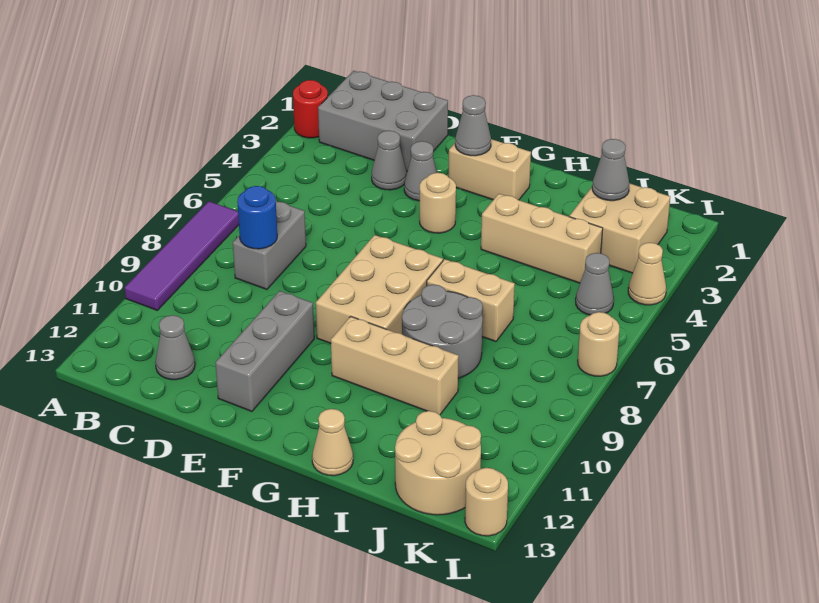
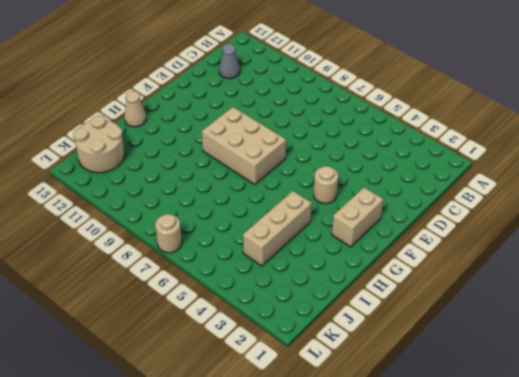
none -> red 1x1 round brick [293,80,328,138]
none -> purple 1x4 tile [125,201,239,310]
none -> grey 2x3 brick [318,71,448,171]

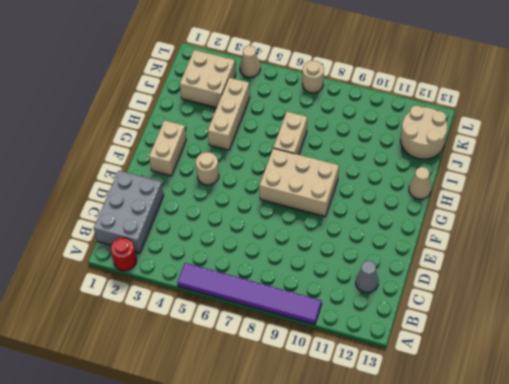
purple 1x6 tile [177,263,322,325] -> purple 1x4 tile [125,201,239,310]
none -> grey 1x2 brick [233,201,306,290]
none -> grey 1x1 cone [371,130,407,190]
none -> grey 1x1 cone [404,141,437,201]

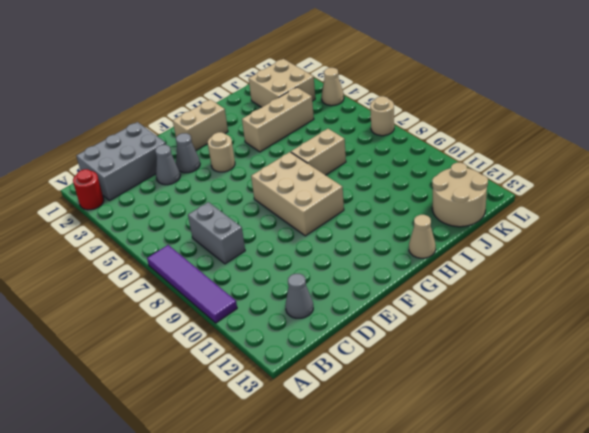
none -> grey 1x3 brick [215,291,314,412]
none -> tan 1x3 brick [331,316,459,415]
none -> grey 2x2 round brick [402,284,483,378]

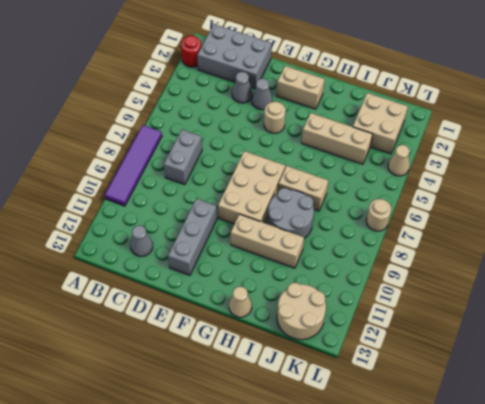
none -> grey 1x1 cone [576,253,614,315]
none -> tan 1x1 round brick [465,468,508,536]
none -> blue 1x1 round brick [237,186,277,249]

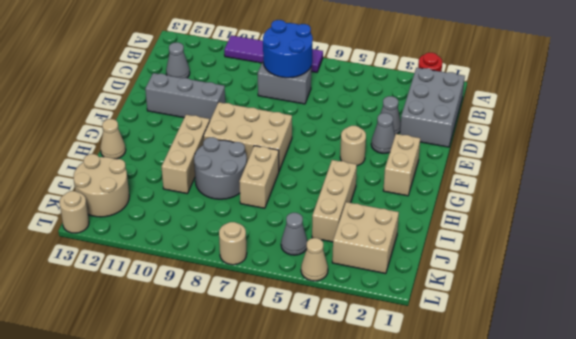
blue 2x2 round brick [263,20,313,78] -> blue 1x1 round brick [237,186,277,249]
none -> grey 1x1 cone [455,95,491,156]
none -> grey 1x1 cone [592,139,629,201]

